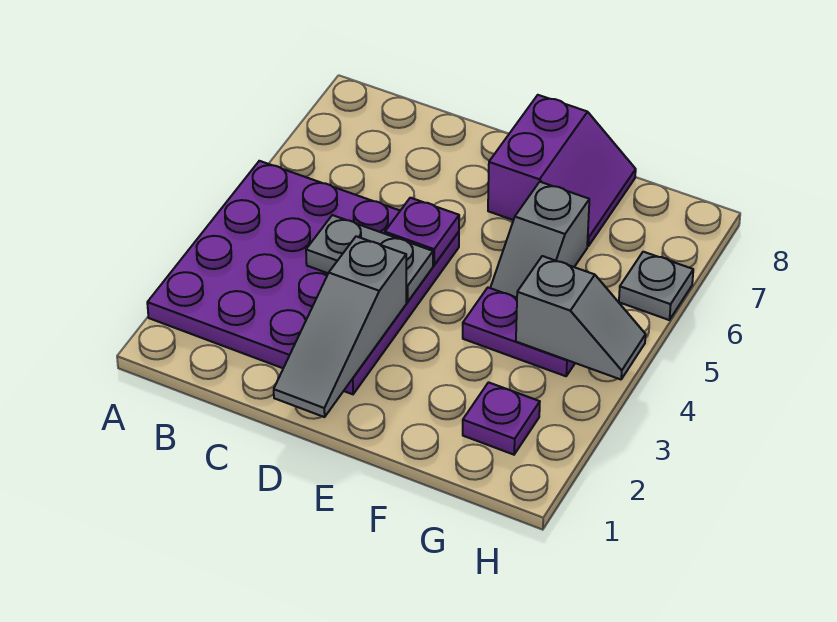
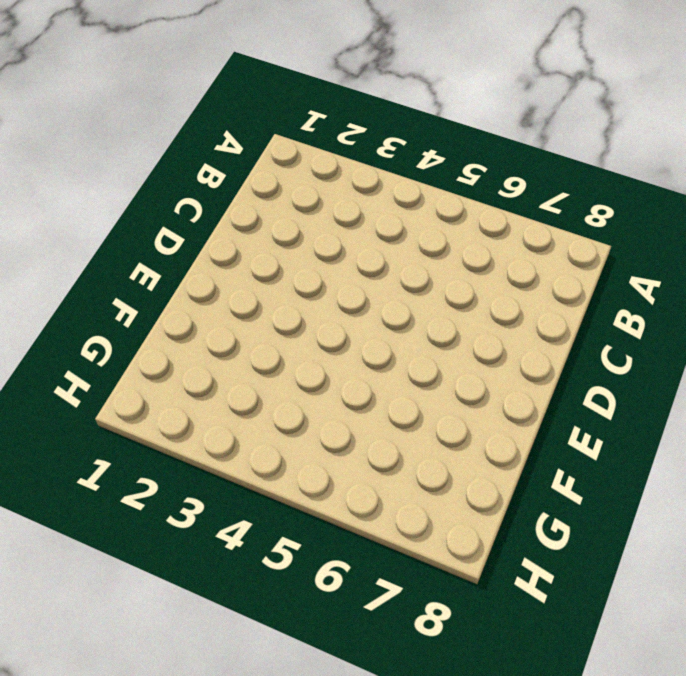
none -> purple 4x4 plate [147,161,459,394]
none -> purple 2x2 slope [488,95,636,246]

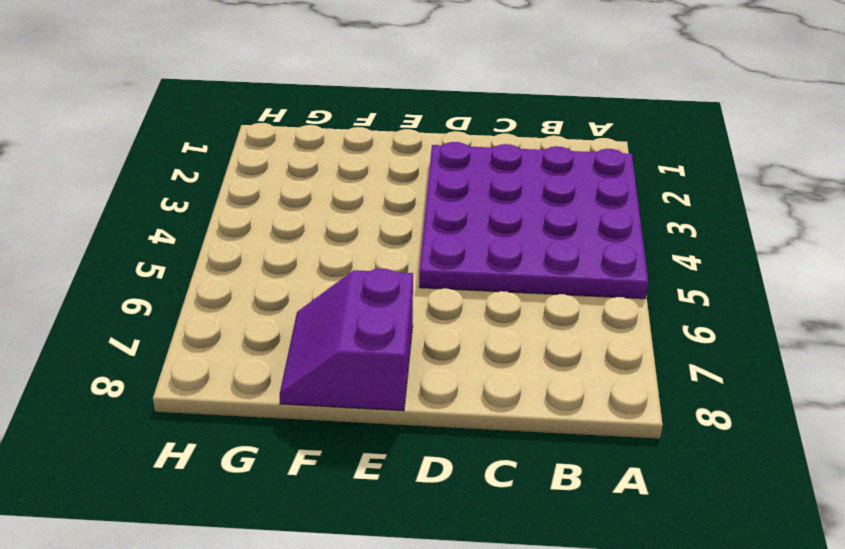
none -> purple 1x2 plate [463,288,575,376]
none -> grey 1x2 slope [490,182,589,298]

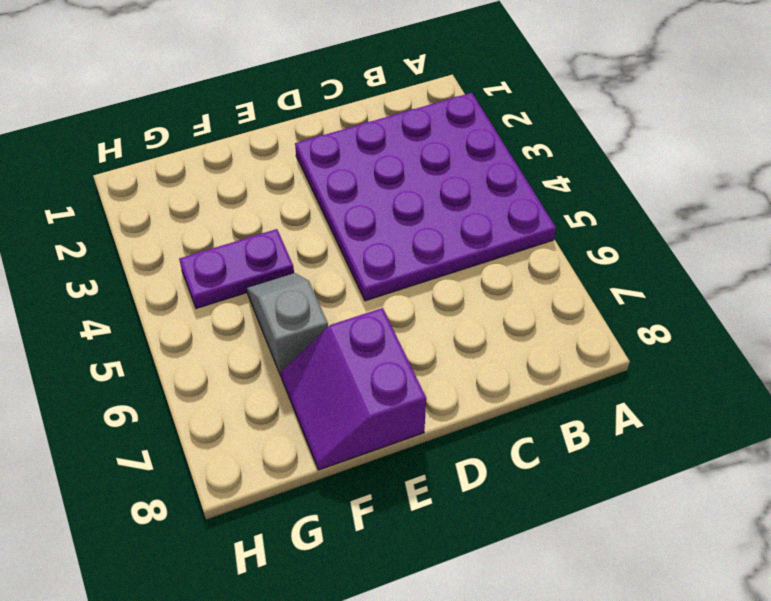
none -> purple 1x1 plate [463,382,540,455]
none -> grey 1x1 plate [619,252,693,320]

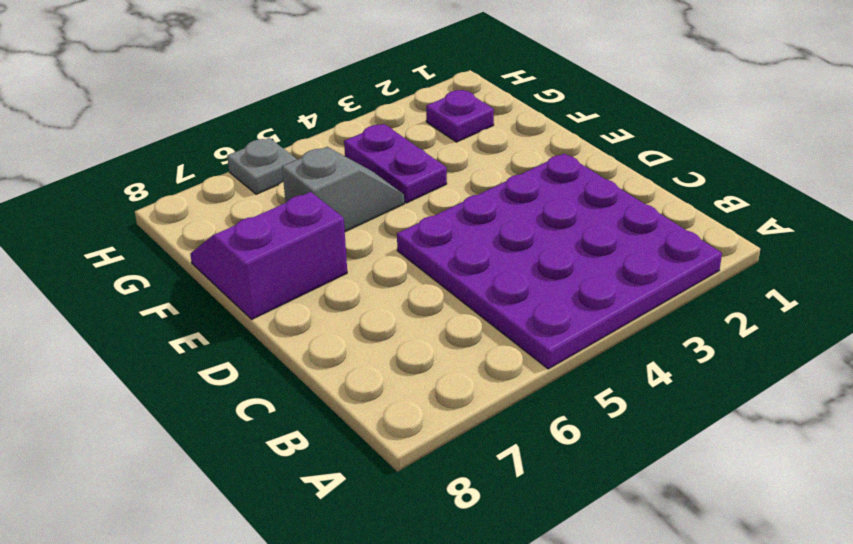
none -> grey 1x2 plate [306,215,433,302]
none -> grey 1x3 slope [274,236,406,417]

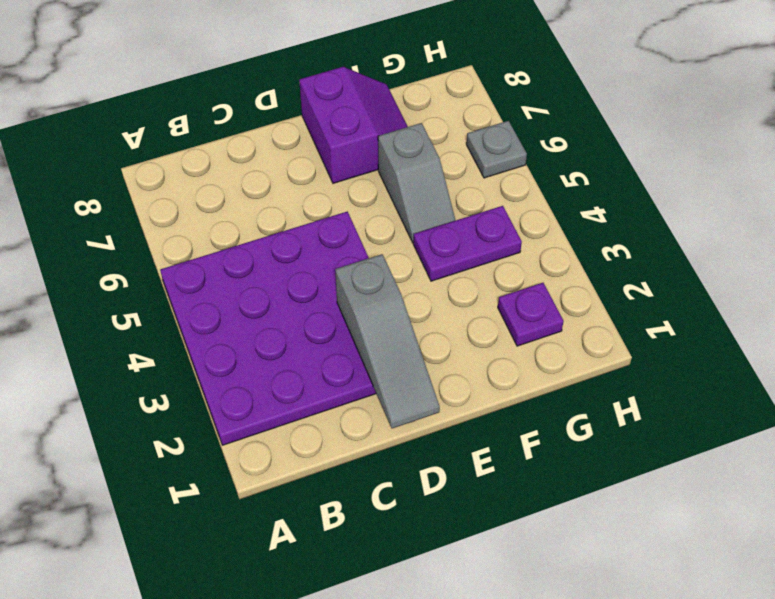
none -> grey 1x2 plate [306,215,433,302]
none -> purple 1x1 plate [385,198,459,265]

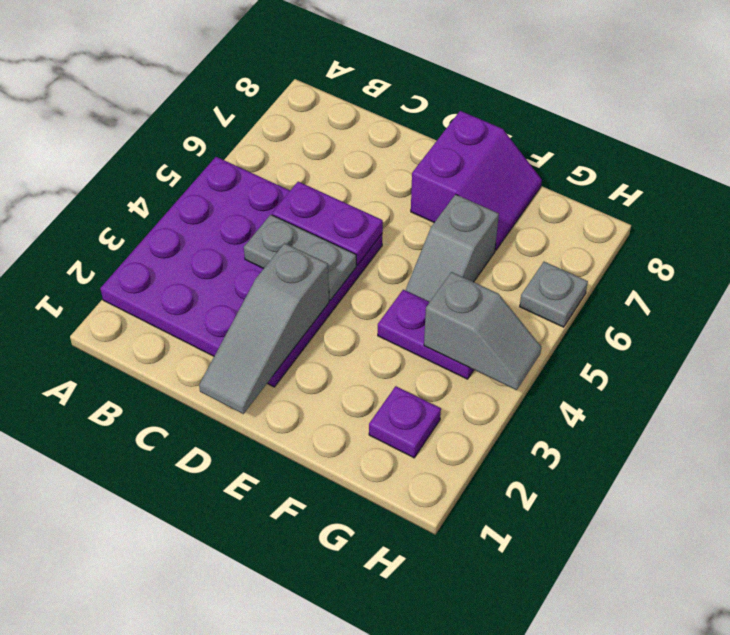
purple 1x2 plate [272,182,383,265] -> purple 1x1 plate [385,198,459,265]

